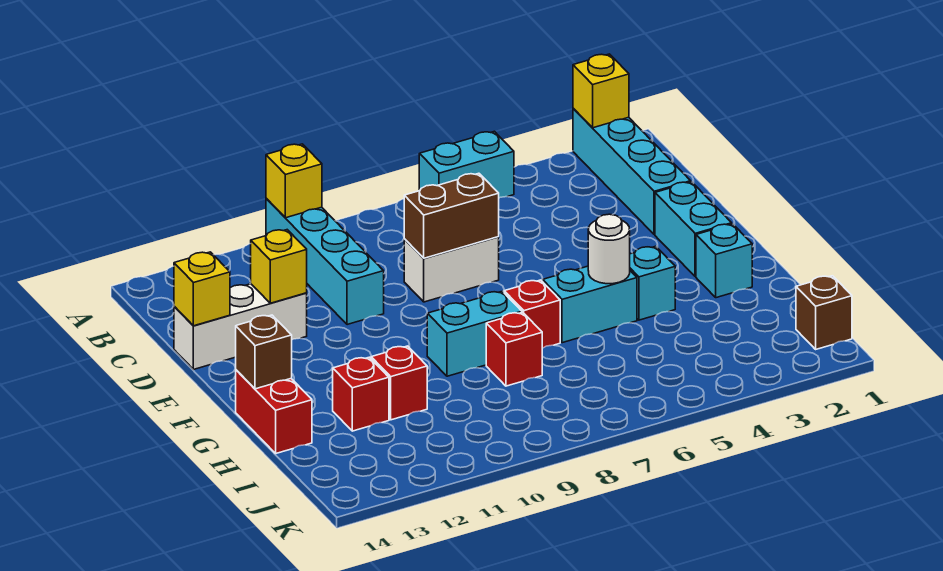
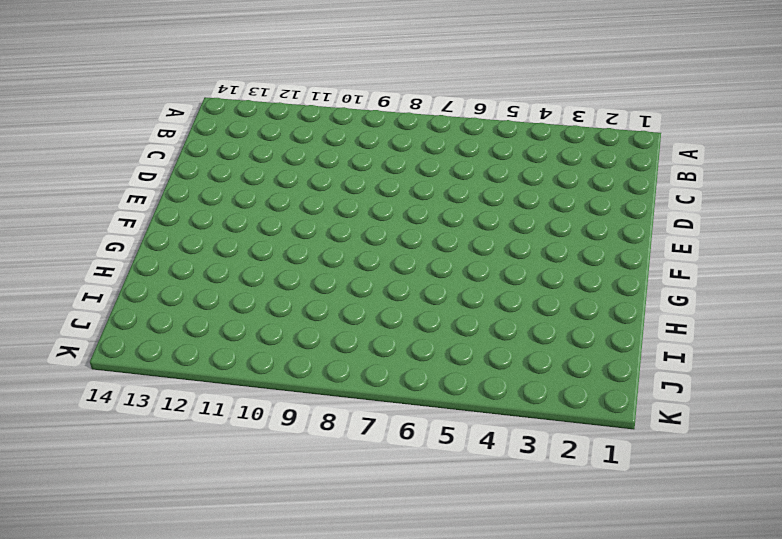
none -> cyan 1x4 brick [573,109,691,235]
none -> cyan 1x2 brick [419,131,514,198]
none -> cyan 1x4 brick [266,199,384,325]

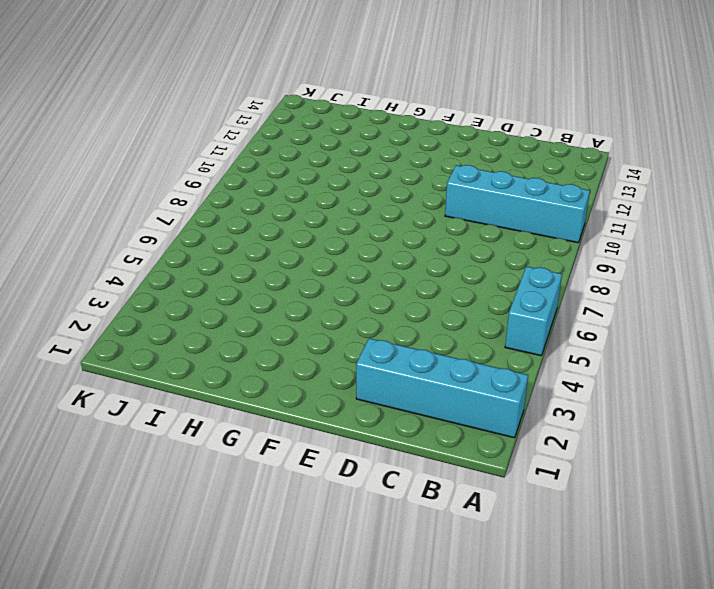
none -> white 1x2 brick [404,237,499,302]
none -> white 1x3 brick [174,284,307,370]
none -> cyan 1x2 brick [655,182,732,277]

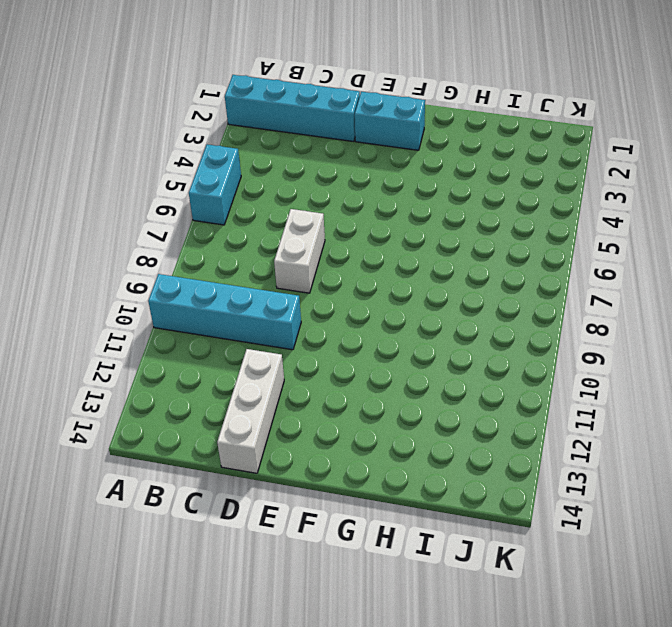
none -> cyan 1x1 brick [696,224,752,298]
none -> cyan 1x1 brick [630,246,675,320]
none -> cyan 1x2 brick [543,266,637,343]

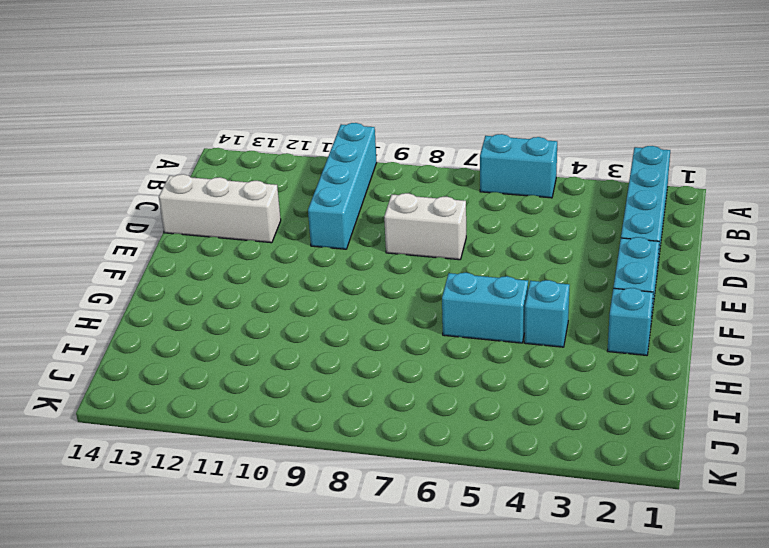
none -> red 1x1 brick [504,280,560,348]
none -> cyan 1x2 brick [427,291,522,376]
none -> red 1x2 brick [236,370,312,453]

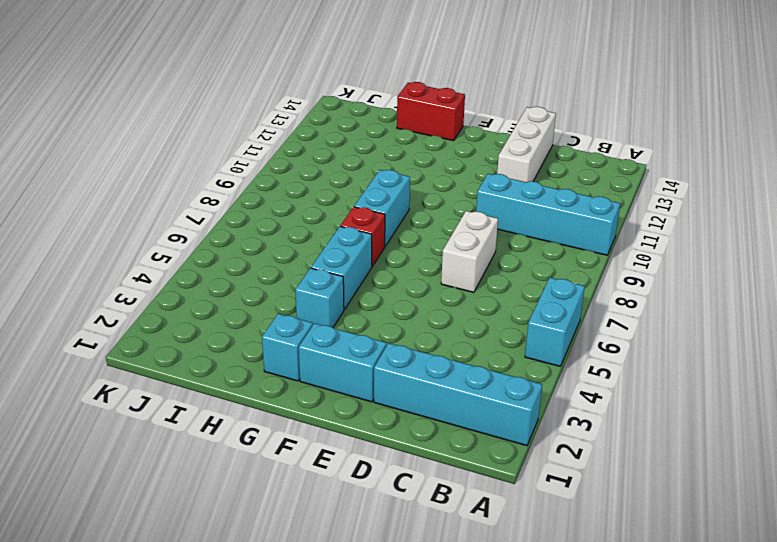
none -> red 1x1 brick [486,312,542,386]
none -> red 1x1 brick [371,346,427,420]
none -> red 1x1 brick [333,357,389,431]

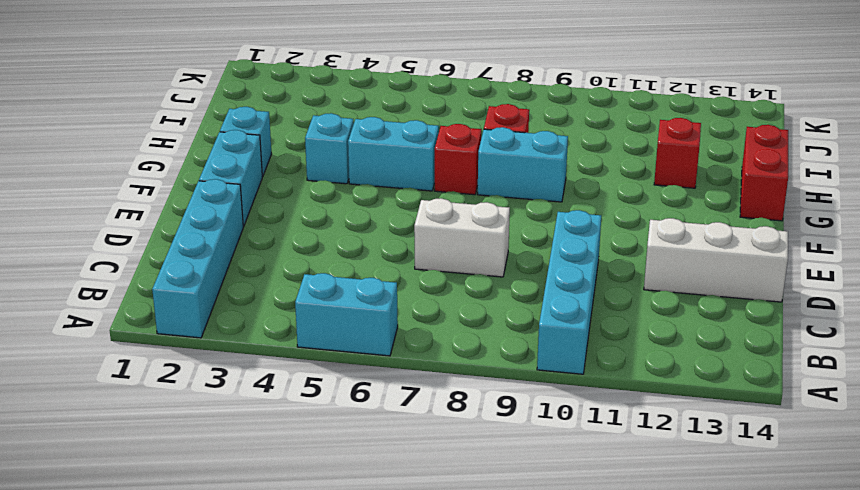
none -> red 1x1 brick [371,346,427,420]
none -> brown 1x1 brick [796,276,852,349]
none -> yellow 1x1 brick [573,54,629,128]

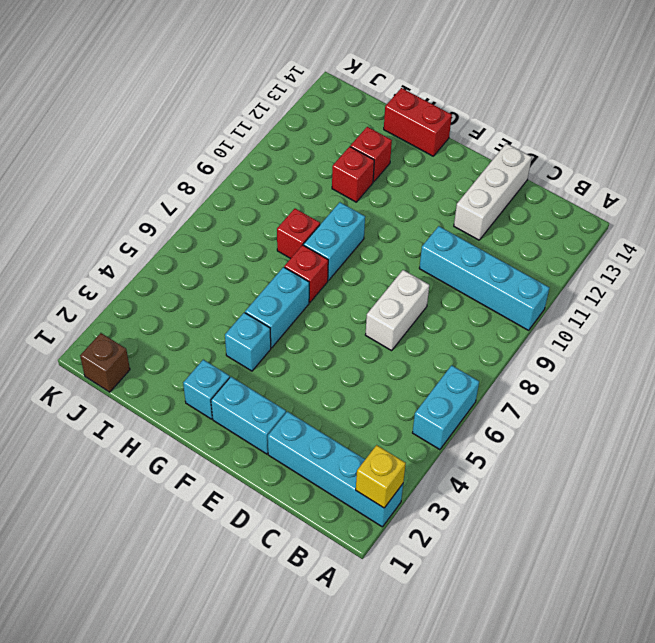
none -> yellow 1x1 brick [266,144,322,218]
none -> brown 1x2 brick [404,173,499,258]
none -> yellow 1x1 brick [251,230,307,303]

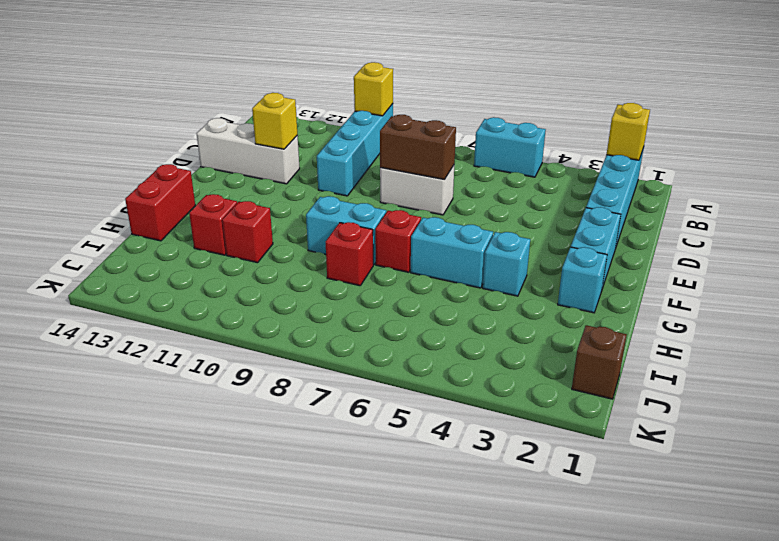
none -> yellow 1x1 brick [174,252,230,326]
none -> white 1x1 round brick [588,214,630,284]
none -> brown 1x1 brick [236,315,292,389]

